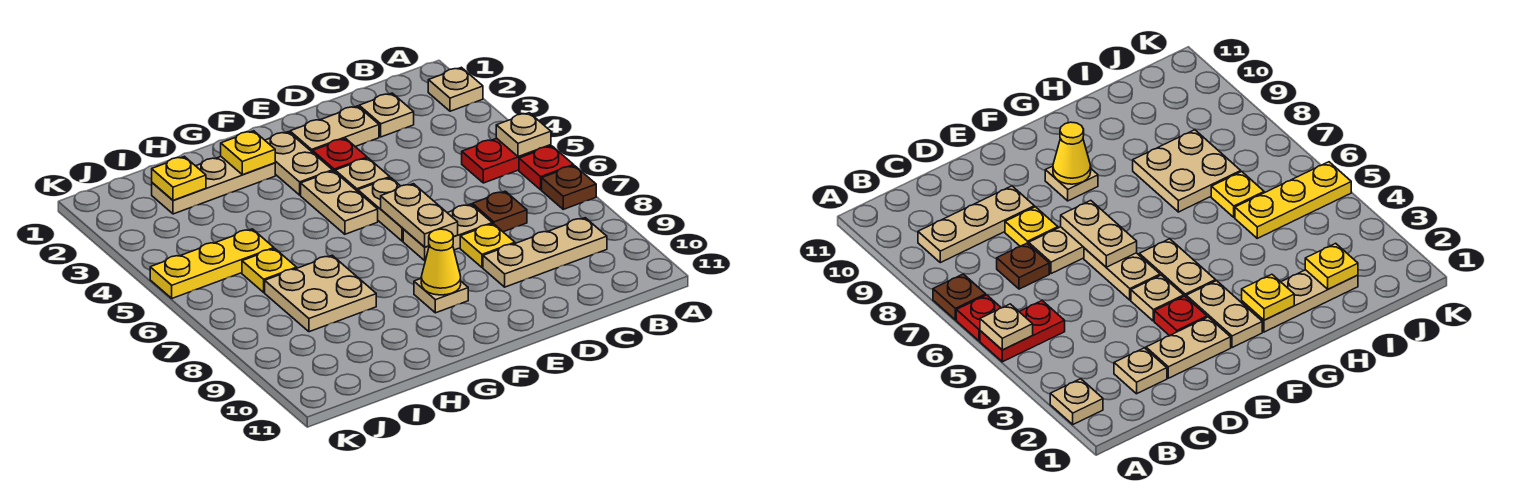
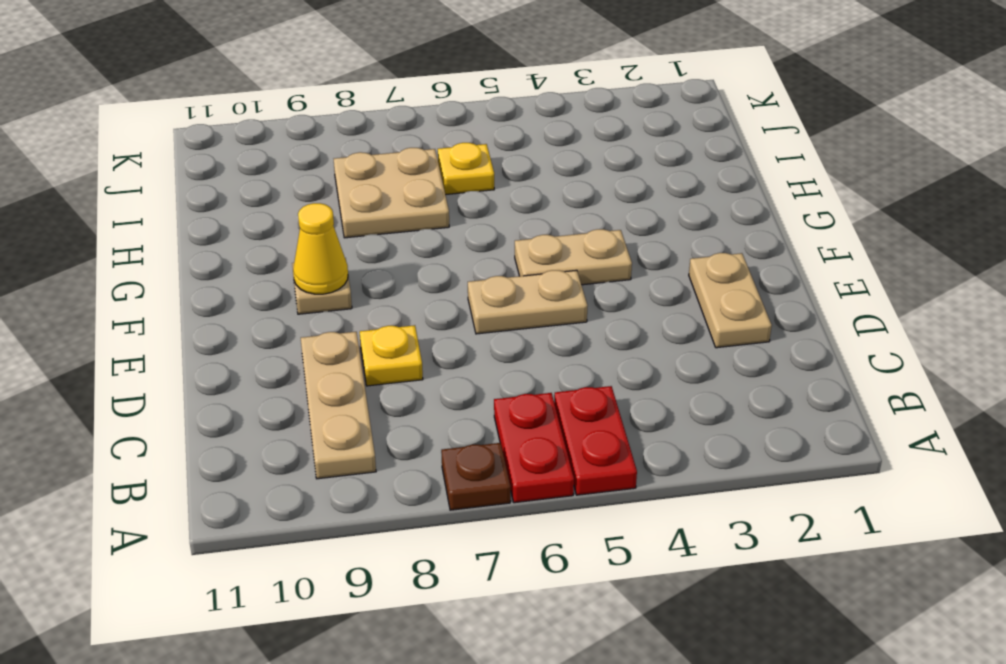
red 1x2 plate [494,393,574,503] -> red 1x1 plate [519,146,574,190]
none -> tan 1x1 plate [428,67,483,111]
none -> tan 1x1 plate [359,93,414,137]
none -> brown 1x1 plate [472,191,527,232]

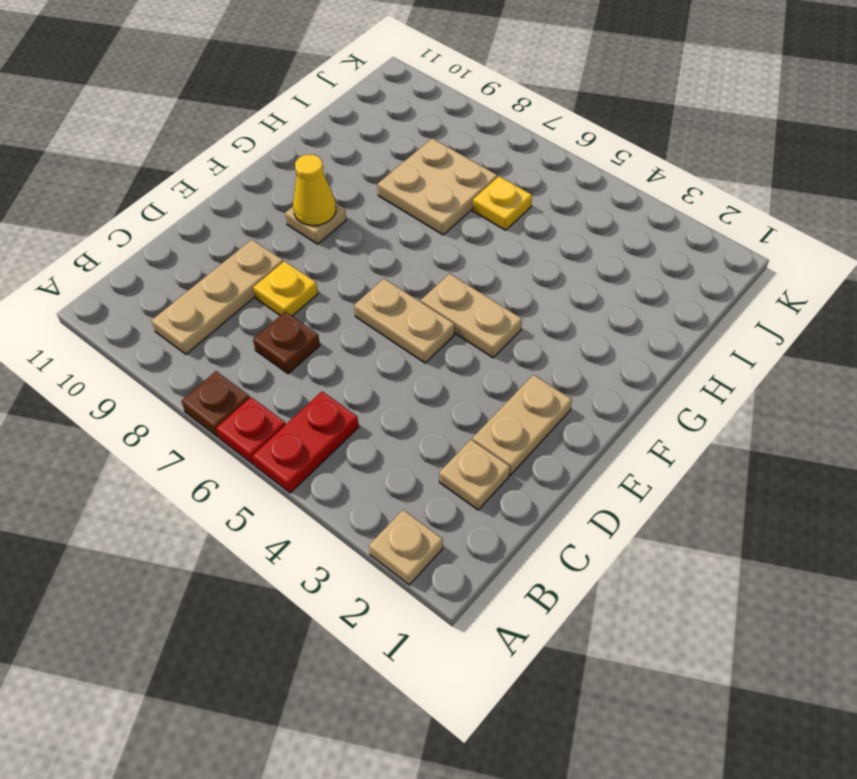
none -> tan 1x2 plate [403,204,492,261]
none -> red 1x1 plate [313,138,367,172]
none -> tan 1x1 plate [335,158,390,191]

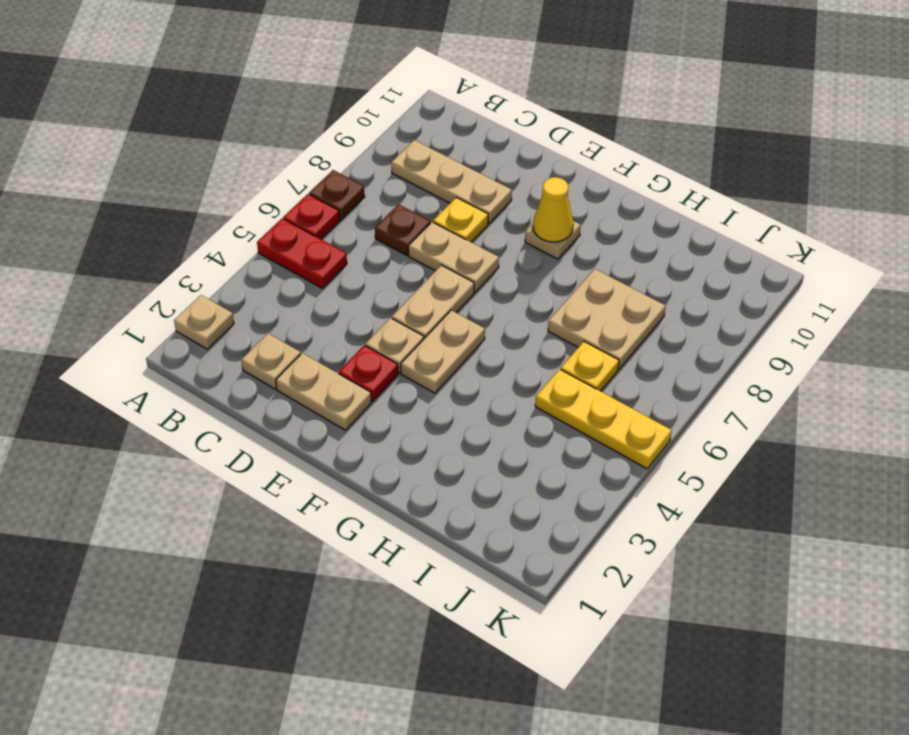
none -> tan 1x2 plate [265,132,333,195]
none -> tan 1x3 plate [152,157,275,214]
none -> tan 1x1 plate [496,113,551,157]

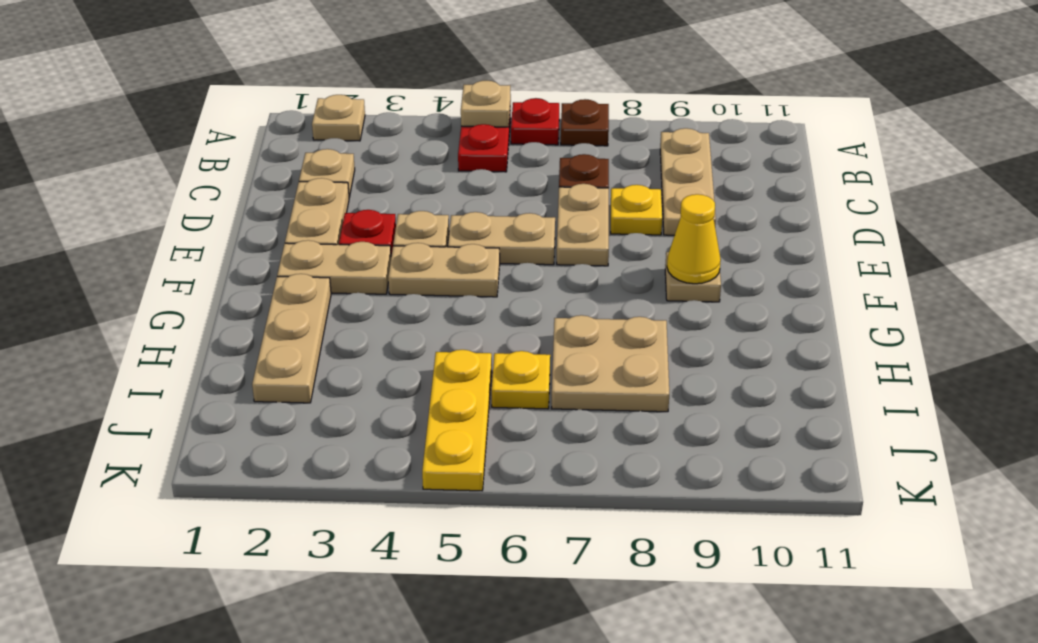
none -> tan 1x2 plate [381,184,458,247]
none -> yellow 1x1 plate [221,131,275,175]
none -> yellow 1x1 plate [152,156,206,200]

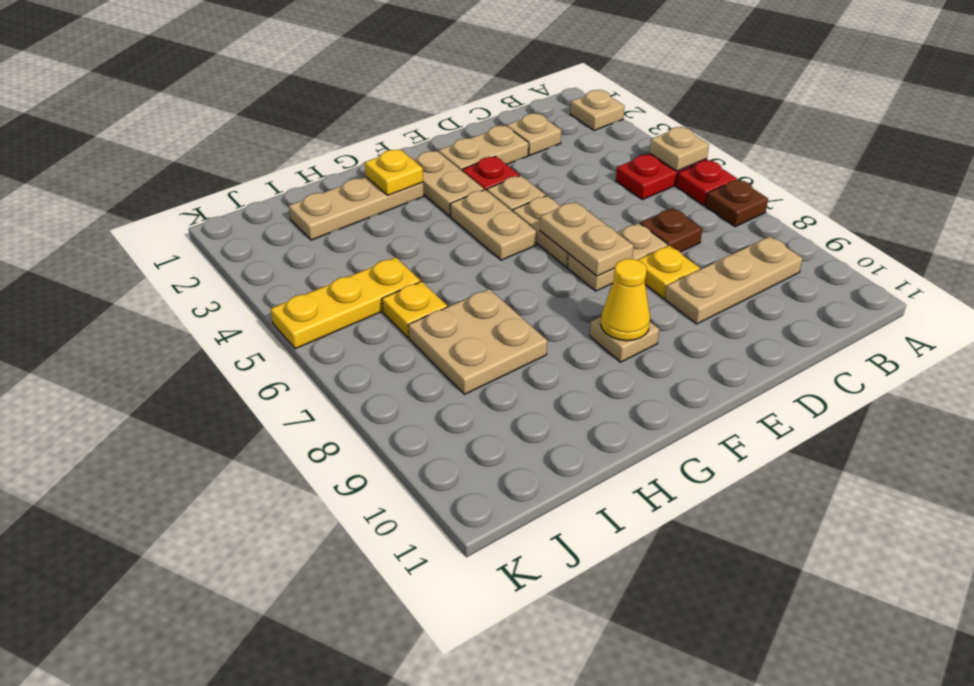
none -> yellow 1x1 plate [152,156,206,200]

